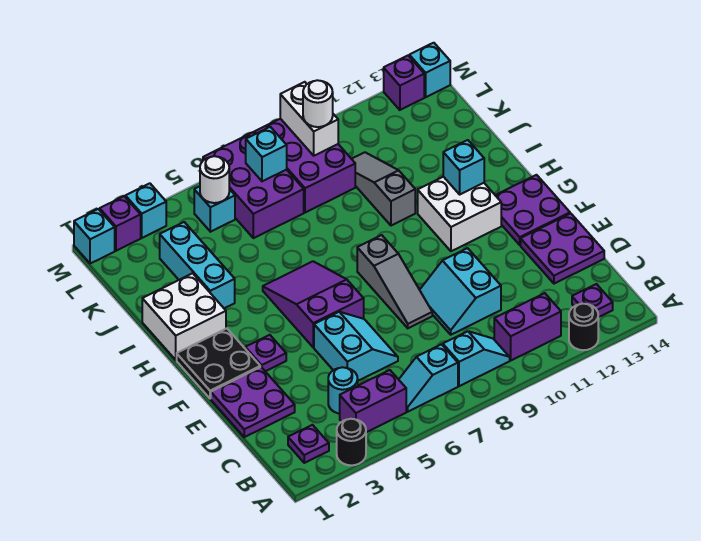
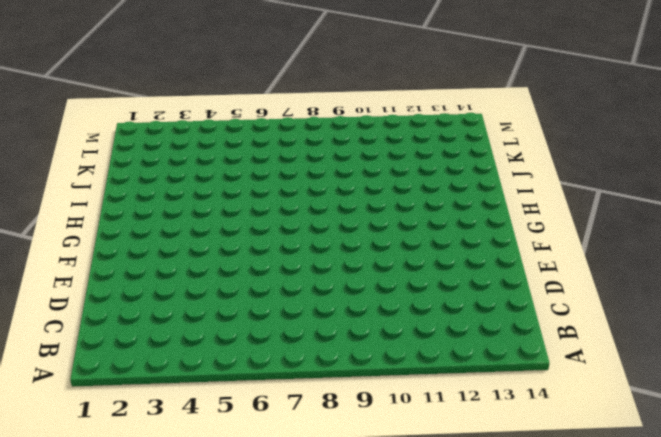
none -> black 1x1 round brick [337,419,366,465]
none -> black 1x1 round brick [569,304,598,350]
none -> purple 1x1 plate [288,425,329,463]
none -> purple 1x2 brick [340,370,406,432]

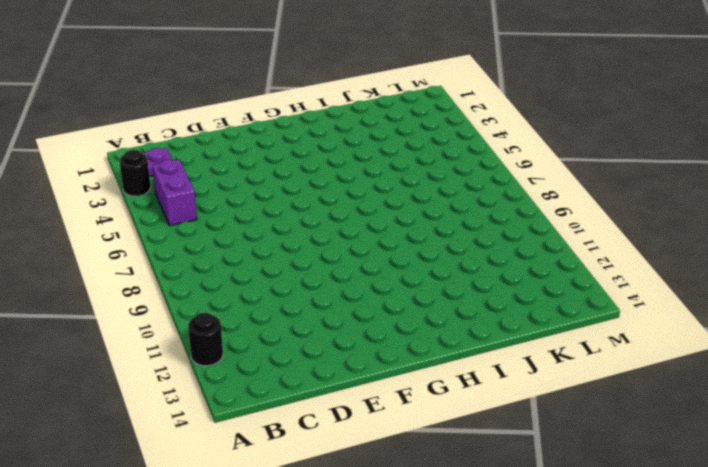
none -> cyan 1x2 slope [399,344,458,412]
none -> cyan 1x2 slope [443,331,510,386]
none -> purple 1x2 brick [494,293,561,360]
none -> purple 1x1 plate [572,284,613,317]

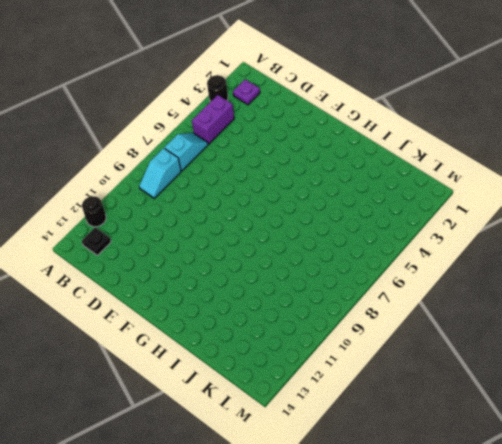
black 1x1 plate [82,227,111,255] -> purple 1x1 plate [572,284,613,317]
none -> purple 1x2 brick [494,293,561,360]
none -> cyan 1x1 round brick [328,367,358,414]
none -> purple 2x2 plate [211,367,295,437]
none -> cyan 2x2 slope [314,312,398,381]

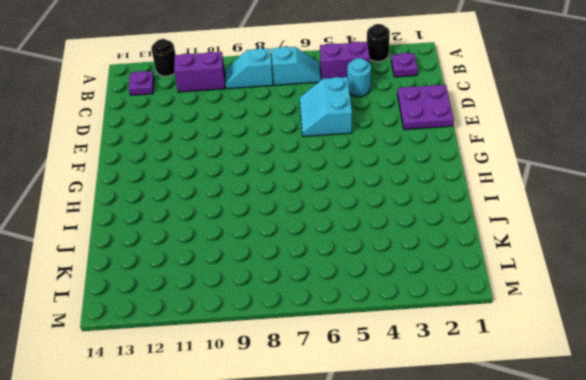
none -> cyan 2x2 slope [420,248,501,335]
none -> purple 2x2 plate [521,213,604,284]
none -> grey 1x3 slope [357,235,432,328]
none -> black 2x2 plate [177,328,260,399]

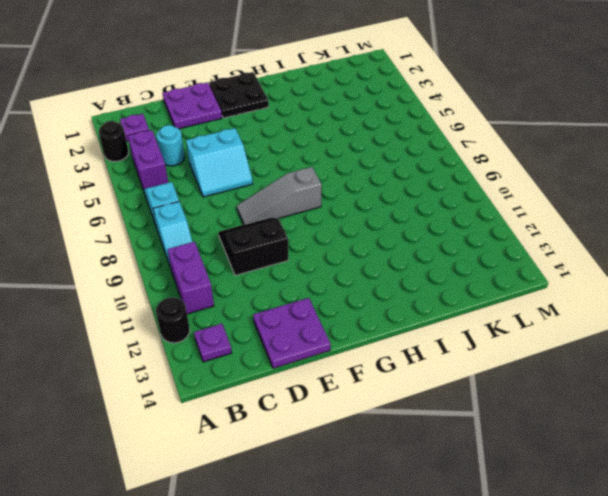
black 2x2 slope [218,218,288,276] -> cyan 2x2 slope [420,248,501,335]
none -> purple 1x1 plate [245,335,286,371]
none -> purple 2x3 slope [263,261,364,347]
none -> purple 2x2 plate [495,175,570,245]
none -> white 2x2 brick [418,177,501,251]

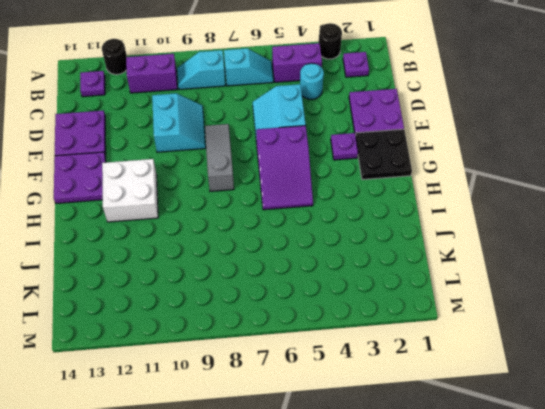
none -> white 2x2 brick [142,273,226,360]
none -> cyan 1x3 brick [160,222,235,308]
none -> grey 1x3 slope [352,152,415,226]
none -> purple 2x3 brick [203,132,304,238]

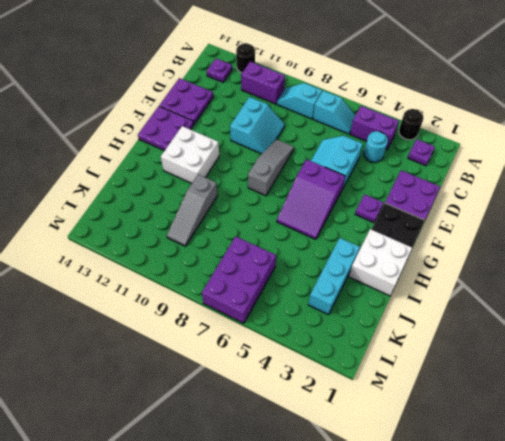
none -> purple 2x3 brick [254,119,355,213]
none -> cyan 1x1 brick [194,186,235,232]
none -> cyan 1x1 brick [74,209,115,264]
none -> purple 1x1 brick [100,196,141,251]

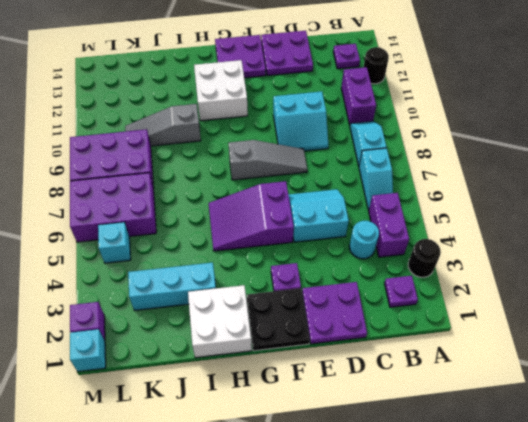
none -> cyan 1x1 brick [125,183,166,238]
none -> purple 1x1 brick [384,56,424,110]
none -> cyan 1x1 brick [409,43,450,97]
none -> cyan 1x1 brick [443,140,484,194]

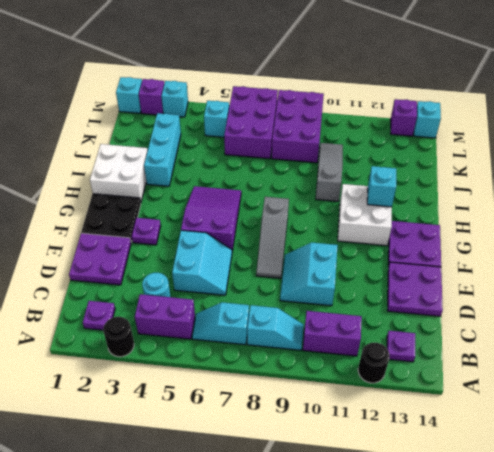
none -> white 1x1 round brick [200,156,229,203]
none -> cyan 1x1 brick [246,127,287,181]
none -> white 1x2 brick [280,82,338,156]
none -> white 1x1 round brick [303,80,333,127]

